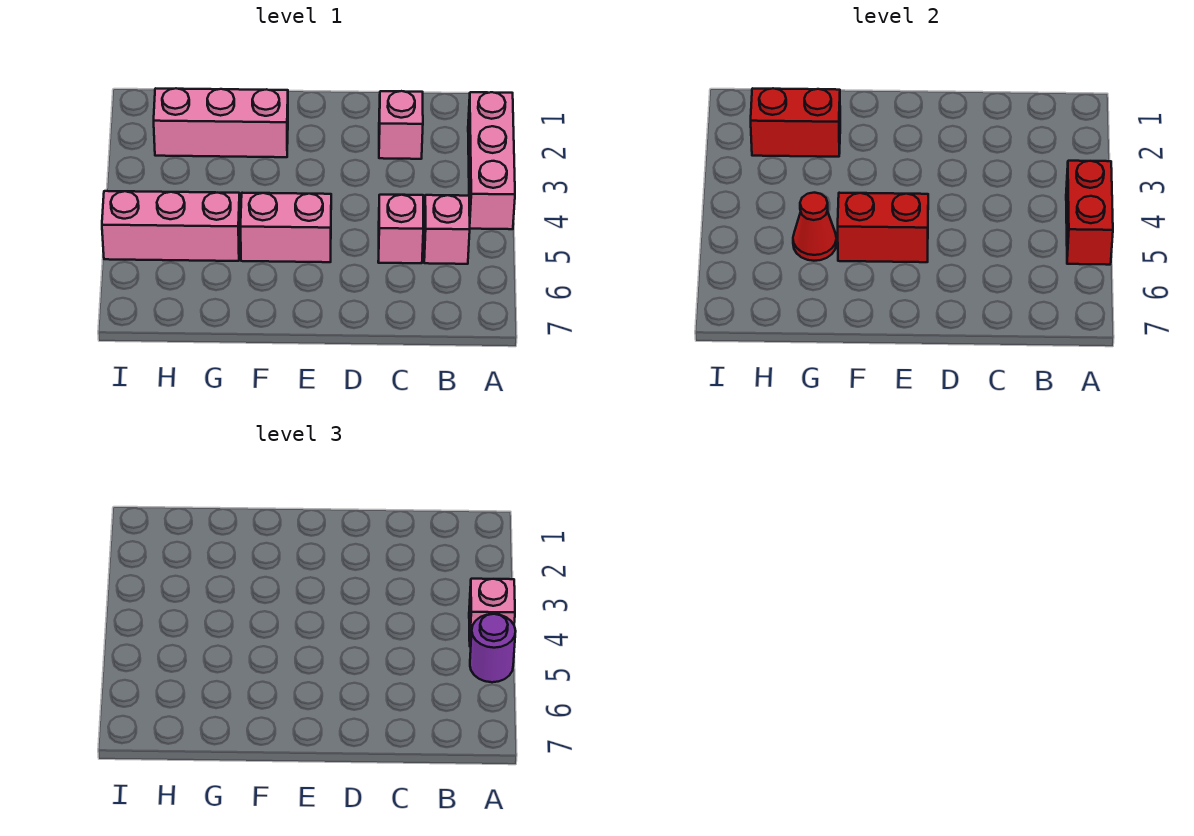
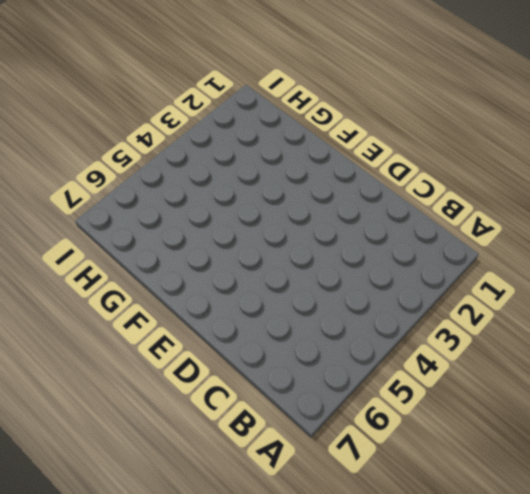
none -> pink 1x3 brick [468,92,515,229]
none -> pink 1x1 brick [424,195,470,264]
none -> pink 1x1 brick [379,91,423,159]

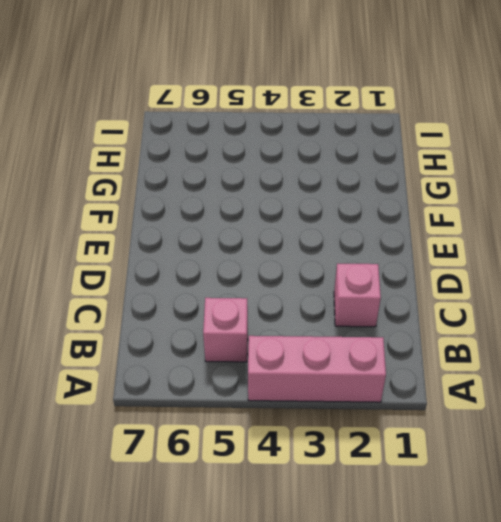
none -> pink 1x1 brick [378,195,423,263]
none -> pink 1x2 brick [241,193,331,262]
none -> pink 1x3 brick [154,88,288,157]

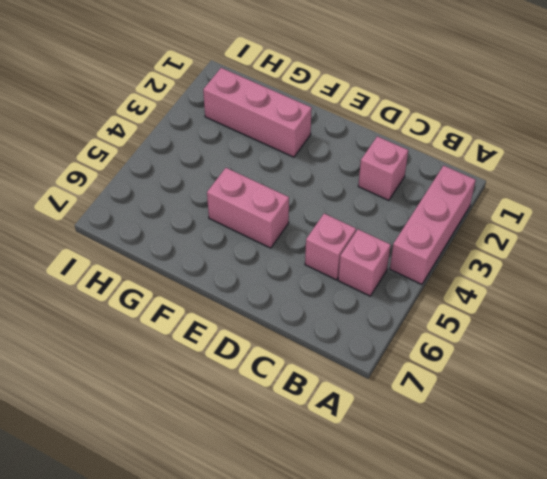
none -> pink 1x3 brick [102,191,240,261]
none -> red 1x2 brick [1066,161,1113,265]
none -> red 1x2 brick [838,193,928,262]

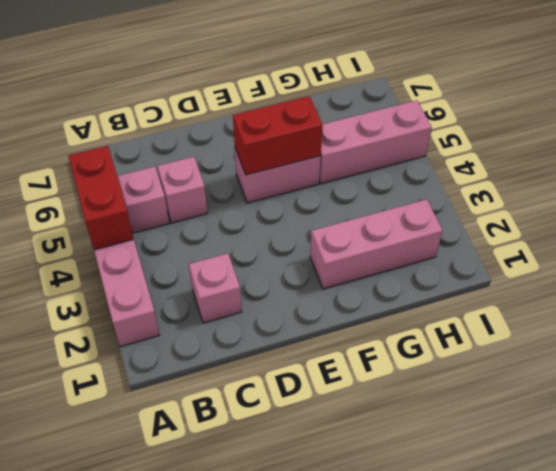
none -> red 1x2 brick [751,88,840,157]
none -> red 1x1 cone [793,193,837,261]
none -> pink 1x1 brick [469,579,515,647]

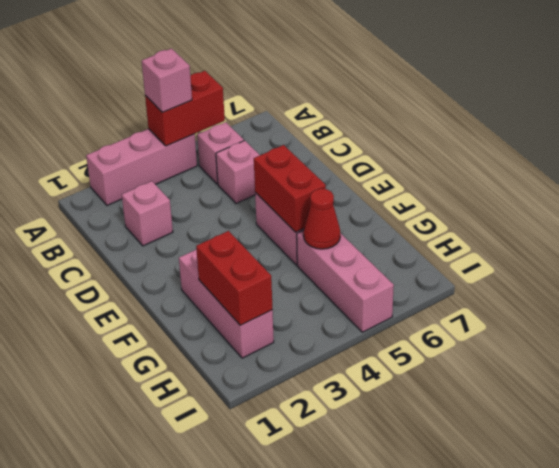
none -> purple 1x1 round brick [470,614,516,682]

